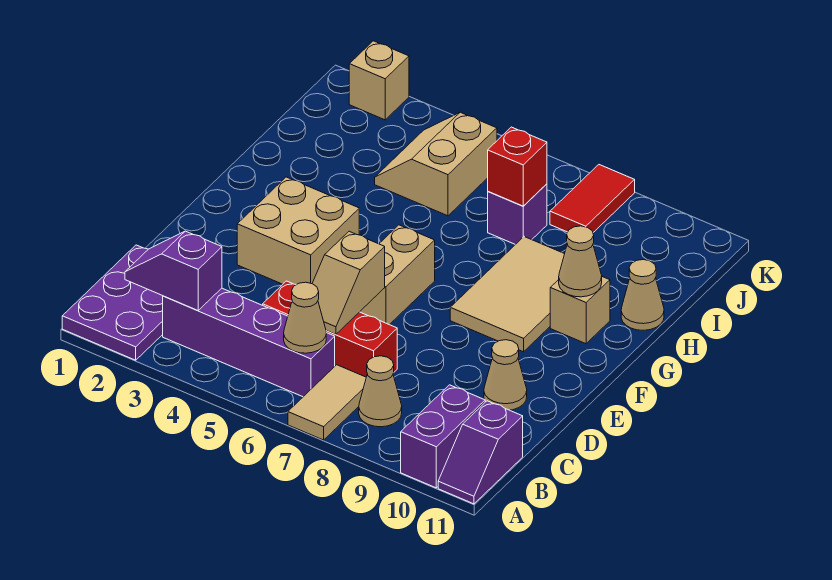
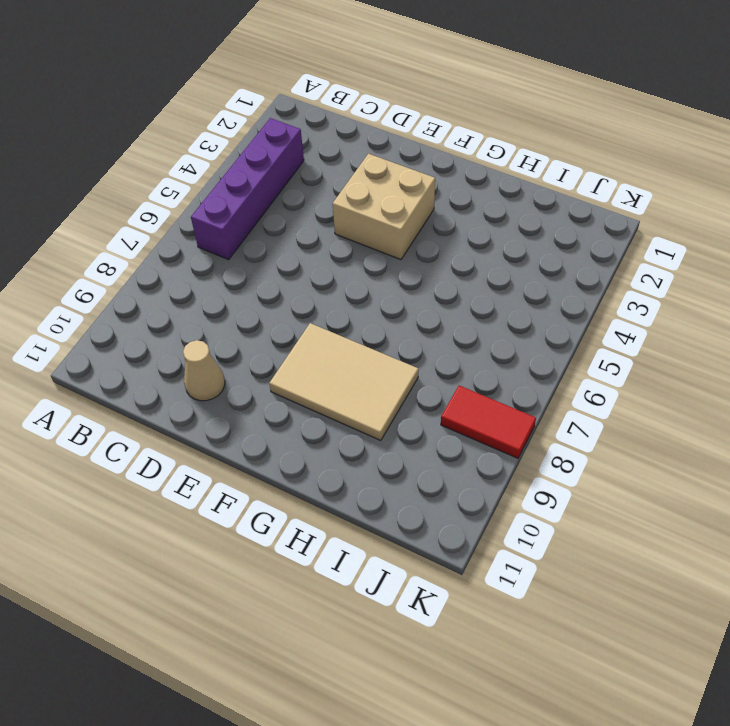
none -> purple 2x3 plate [62,245,163,360]
none -> tan 1x2 tile [288,365,366,440]
none -> purple 1x2 brick [401,385,485,488]

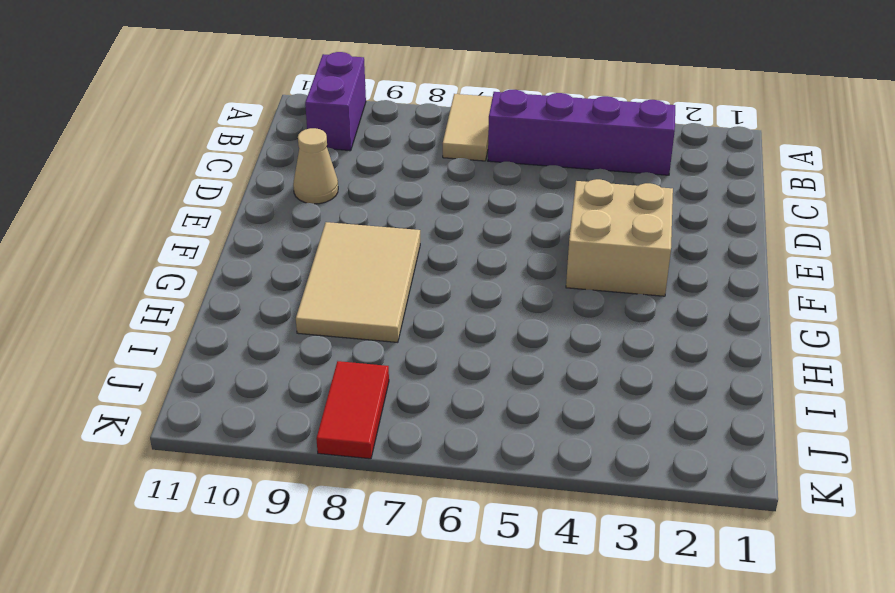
none -> purple 2x3 plate [62,245,163,360]
none -> purple 1x2 slope [438,401,523,504]
none -> tan 1x1 cone [359,356,402,427]

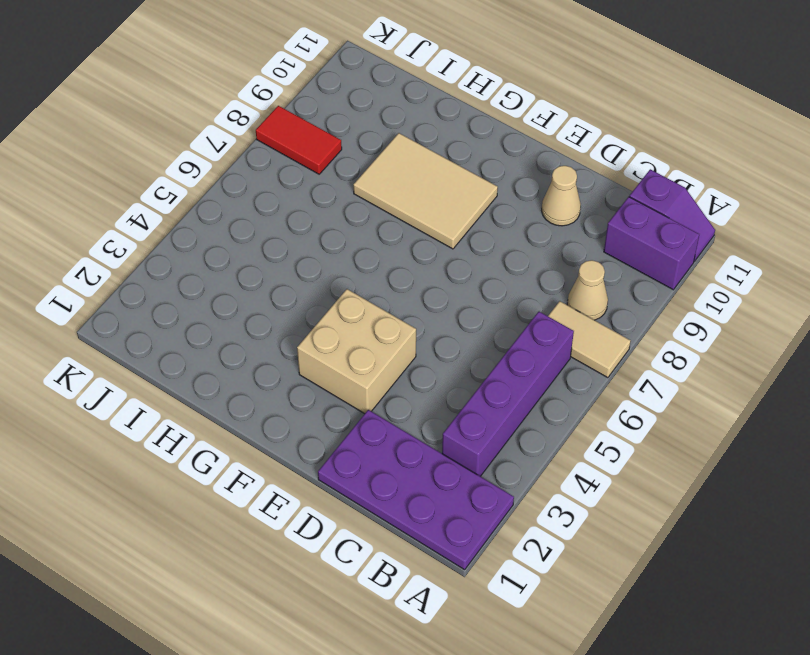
purple 2x4 plate [318,410,514,570] -> purple 2x3 plate [62,245,163,360]
none -> red 1x3 brick [263,281,397,377]
none -> tan 1x2 brick [360,225,435,325]
none -> tan 1x1 brick [550,277,610,344]

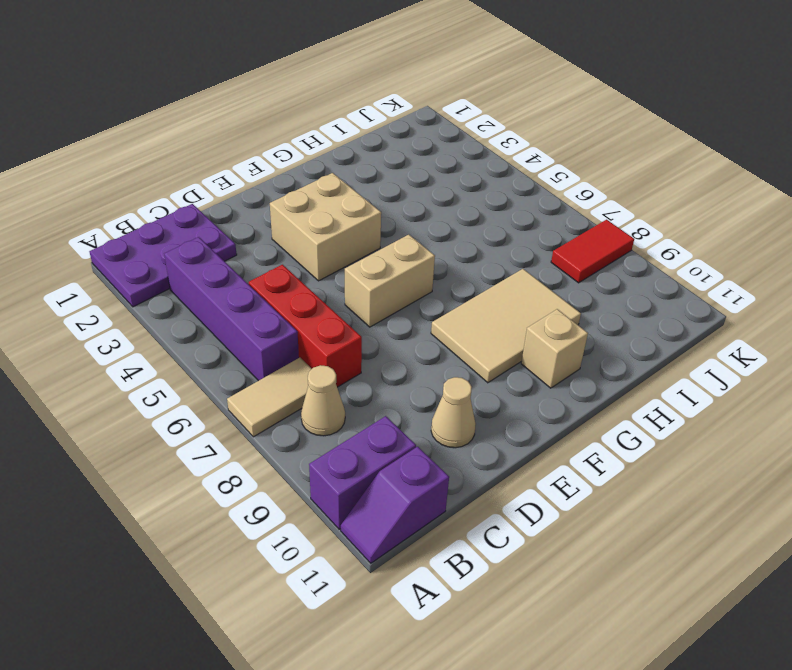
none -> tan 1x1 cone [621,260,664,330]
none -> tan 2x2 slope [375,112,497,216]
none -> purple 1x1 brick [488,184,547,244]

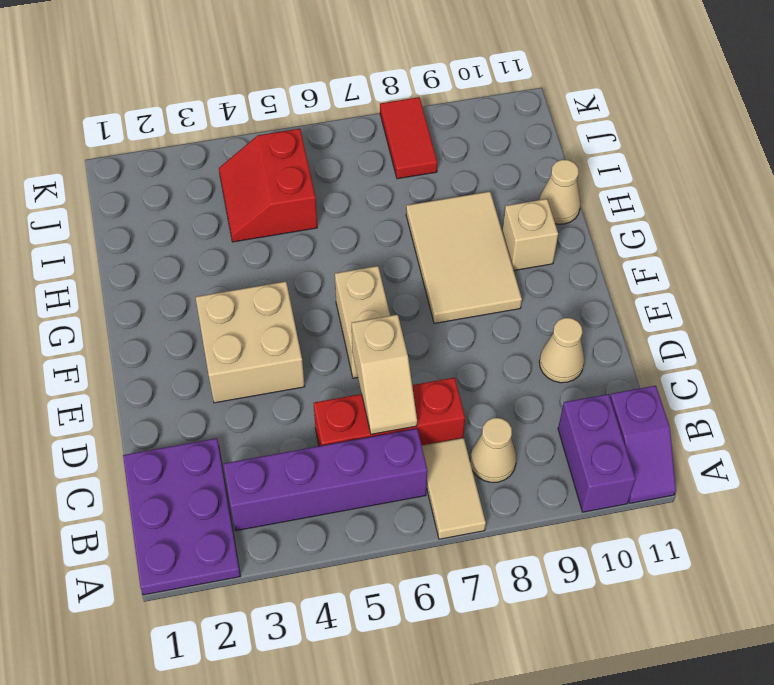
red 2x2 slope [219,129,317,242] -> tan 2x2 slope [375,112,497,216]
none -> purple 1x1 brick [488,184,547,244]
none -> tan 1x1 brick [349,41,409,120]
none -> purple 1x2 slope [125,231,222,311]

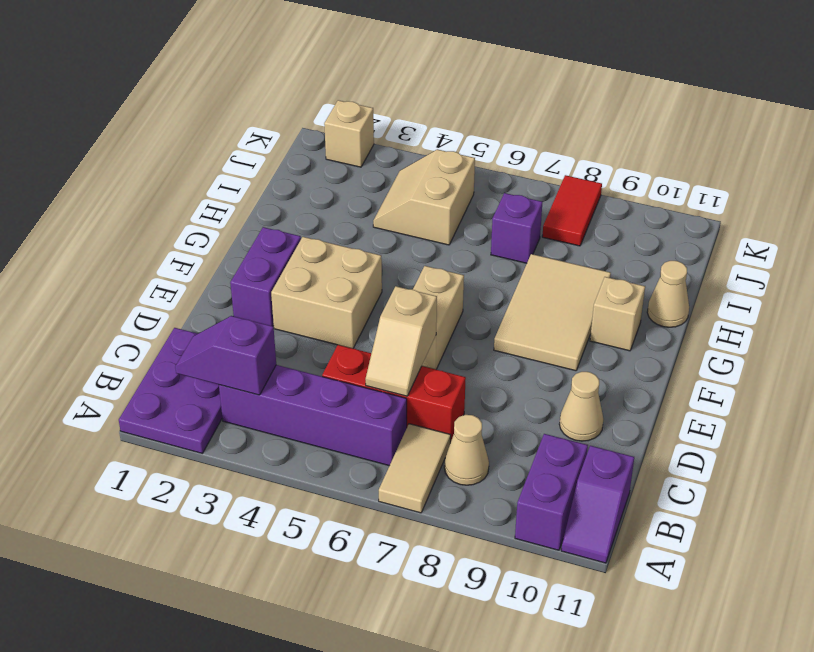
purple 1x2 brick [230,227,301,326] -> none
none -> tan 1x1 cone [284,282,326,353]
none -> tan 1x1 cone [559,226,602,297]
none -> red 1x1 brick [488,127,547,206]

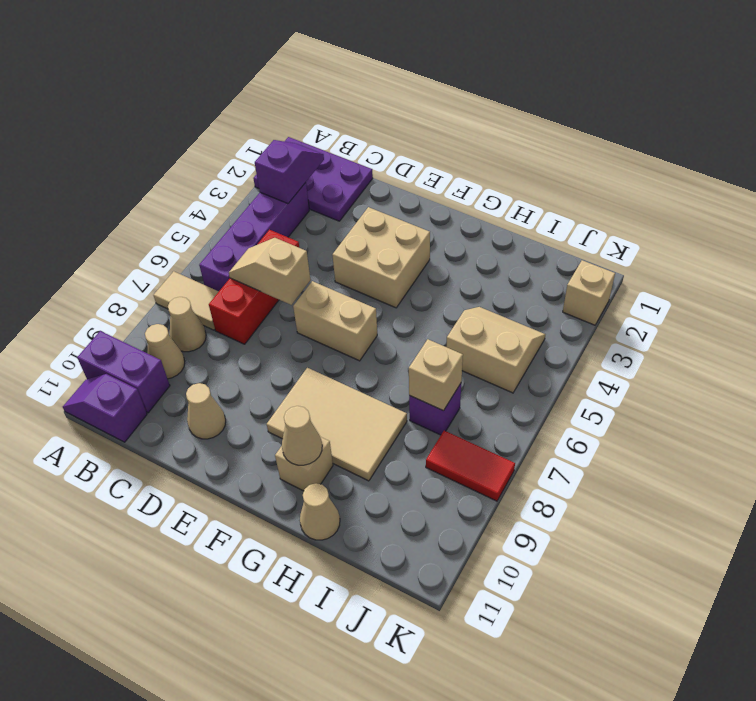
tan 1x1 cone [145,324,185,379] -> tan 1x1 cone moved to [284,282,326,353]
tan 1x1 brick [409,339,463,411] -> red 1x1 brick [488,127,547,206]

